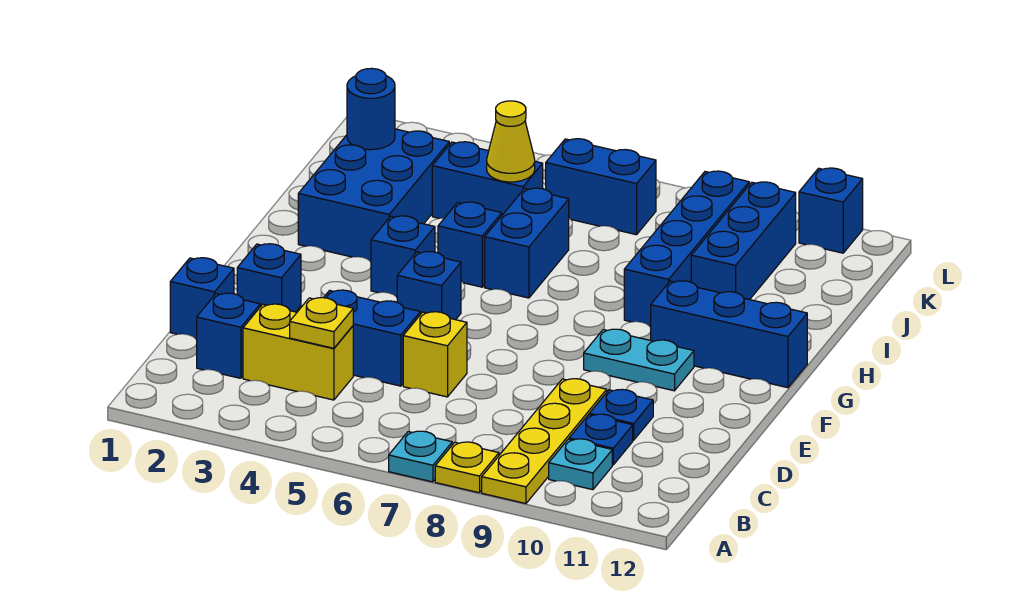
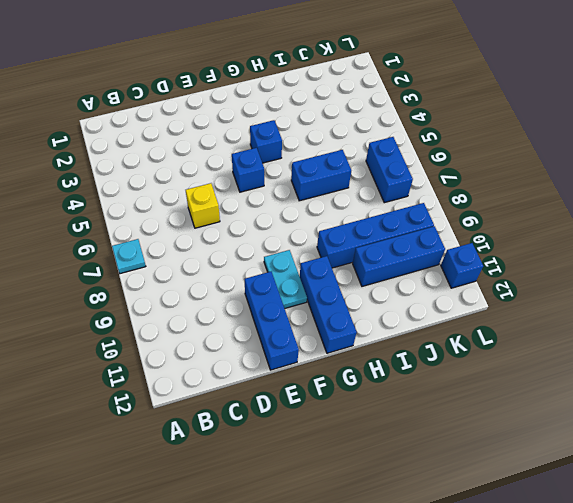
blue 1x3 brick [245,272,299,370] -> none
none -> yellow 1x1 plate [435,442,499,493]
none -> yellow 1x4 plate [482,379,607,504]
none -> cyan 1x1 plate [549,439,612,490]

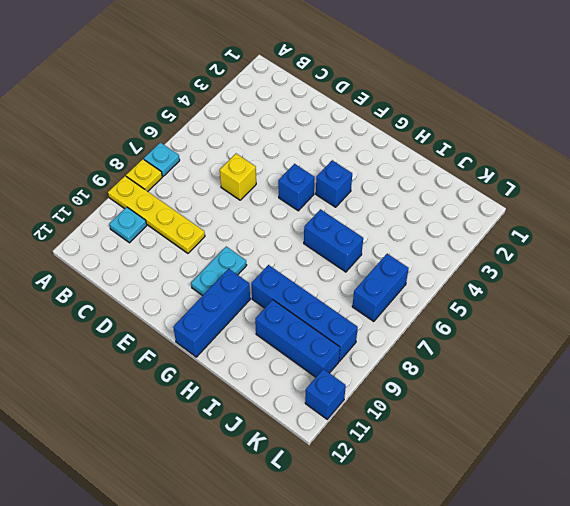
none -> blue 1x1 brick [197,293,260,378]
none -> yellow 1x2 brick [243,304,353,400]
none -> blue 1x1 plate [569,414,633,465]

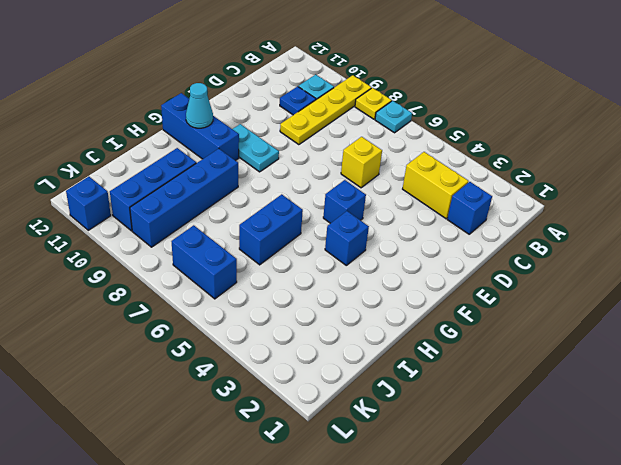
cyan 1x1 cone [186,83,213,128] -> none
none -> blue 1x1 brick [170,258,234,339]
none -> blue 1x2 brick [324,290,420,386]
none -> blue 1x1 plate [589,389,653,440]

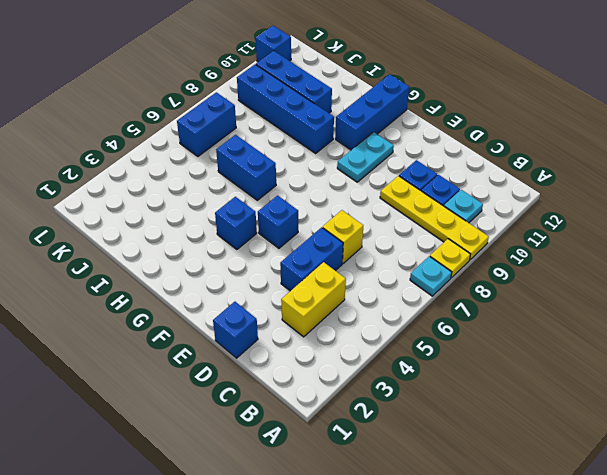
none -> blue 1x1 brick [197,293,260,378]
none -> blue 1x1 brick [237,244,301,312]
none -> blue 2x3 brick [298,129,449,261]

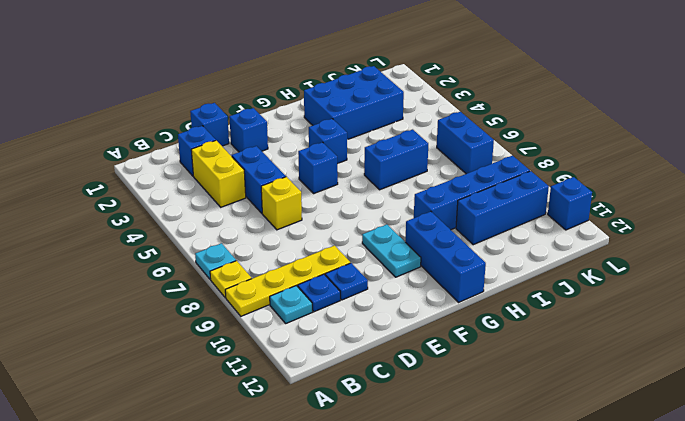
none -> blue 1x1 brick [438,202,502,287]
none -> blue 1x2 brick [432,142,543,218]
none -> yellow 1x1 plate [290,298,353,348]

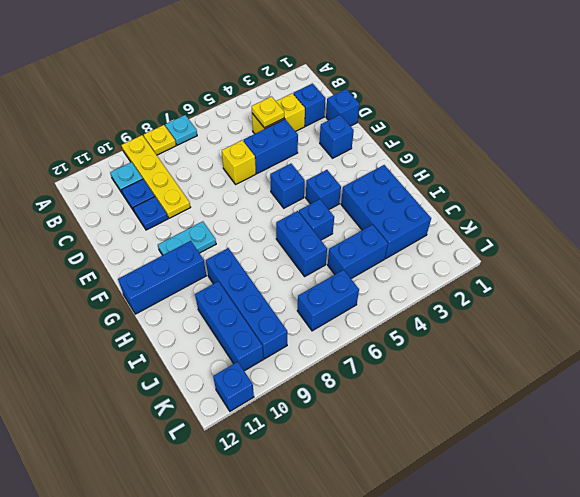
none -> blue 1x1 round brick [347,68,395,150]
none -> yellow 1x1 cone [487,101,535,182]

